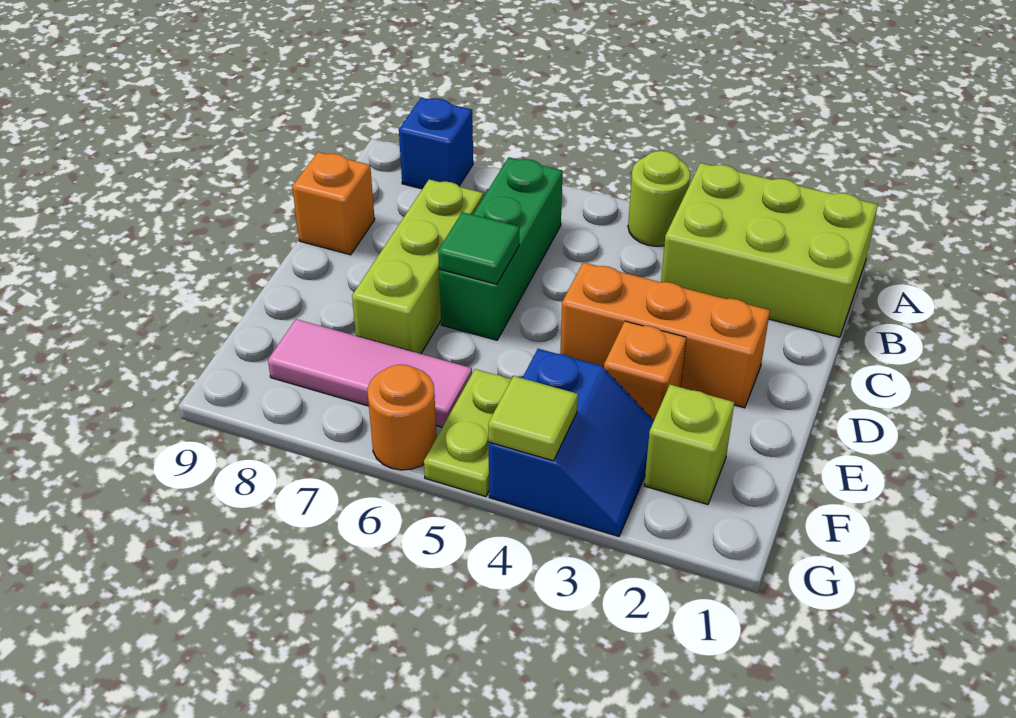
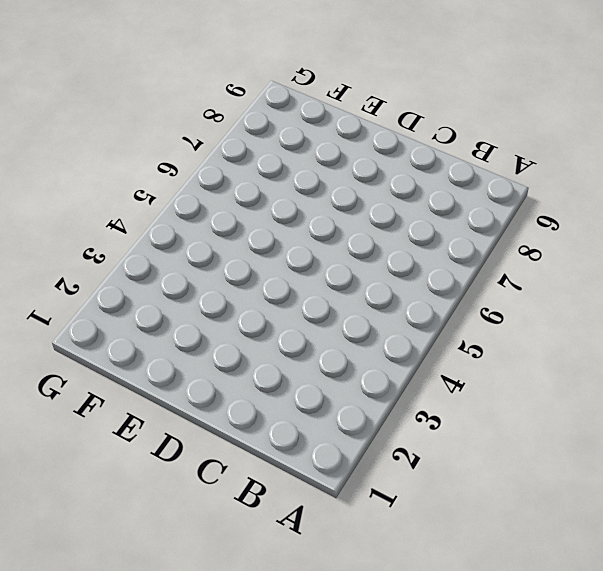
none -> lime 2x3 brick [661,163,878,337]
none -> lime 1x1 round brick [628,151,690,246]
none -> blue 1x1 brick [399,98,473,189]

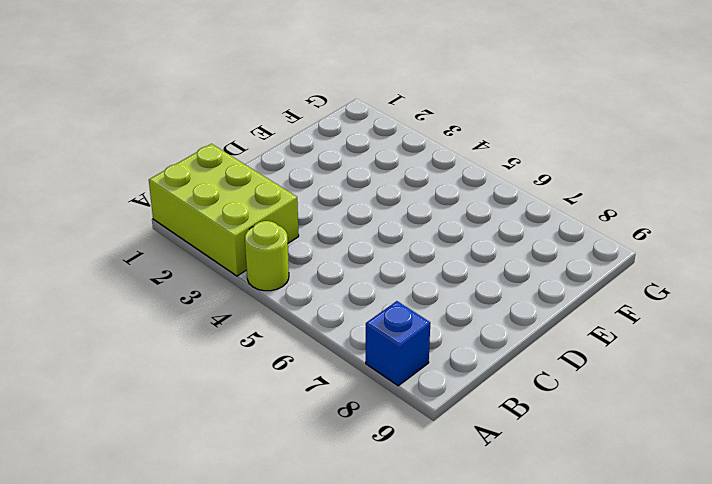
none -> green 1x3 brick [439,157,563,340]
none -> lime 1x3 brick [352,179,483,354]
none -> orange 1x1 brick [292,152,375,255]

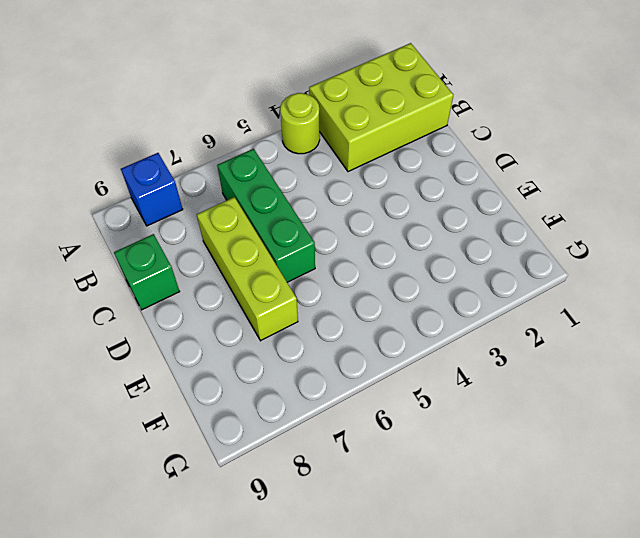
green 1x1 brick [114,234,180,310] -> orange 1x1 brick [292,152,375,255]
none -> orange 1x3 brick [560,262,770,408]
none -> orange 1x1 brick [604,321,686,420]
none -> lime 1x1 brick [644,385,734,504]

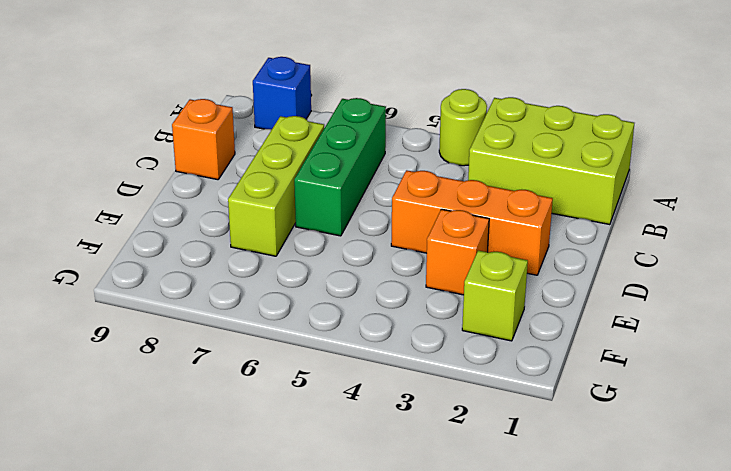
none -> blue 2x2 slope [489,349,654,536]
none -> lime 1x2 plate [424,369,511,497]
none -> pink 1x3 tile [268,319,472,427]

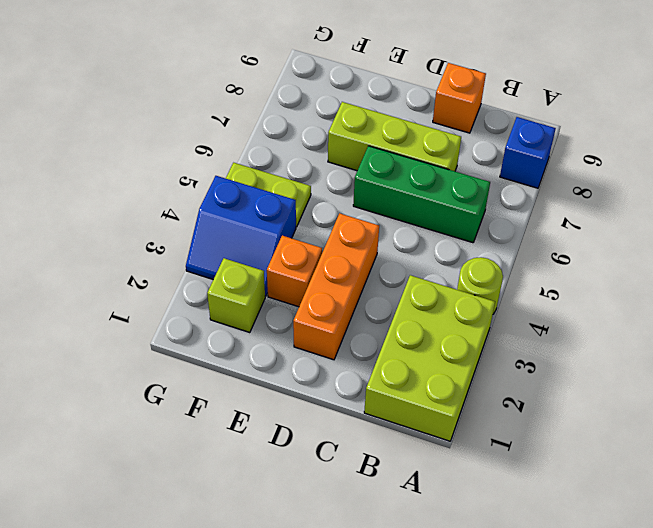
none -> pink 1x3 tile [268,319,472,427]
none -> orange 1x1 round brick [367,364,437,470]
none -> green 1x1 tile [438,212,519,284]

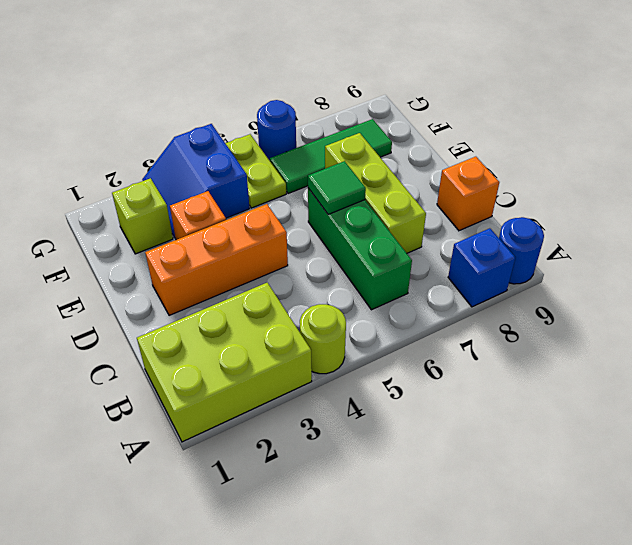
blue 1x1 round brick [499,217,544,284] -> none
green 1x3 tile [270,119,392,194] -> pink 1x3 tile [268,319,472,427]
blue 1x1 round brick [257,100,296,161] -> orange 1x1 round brick [367,364,437,470]
none -> lime 1x1 tile [488,376,578,461]

